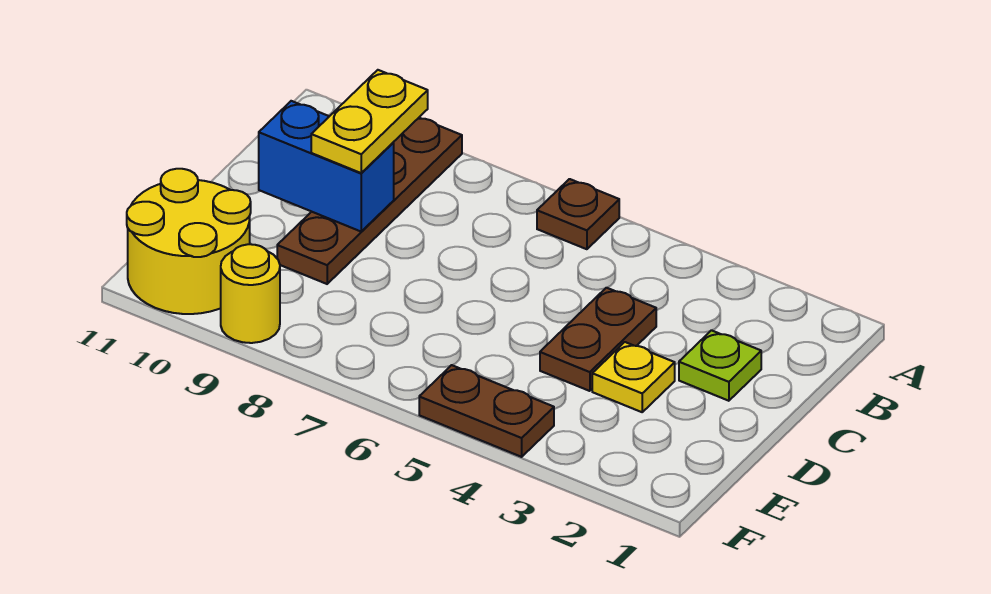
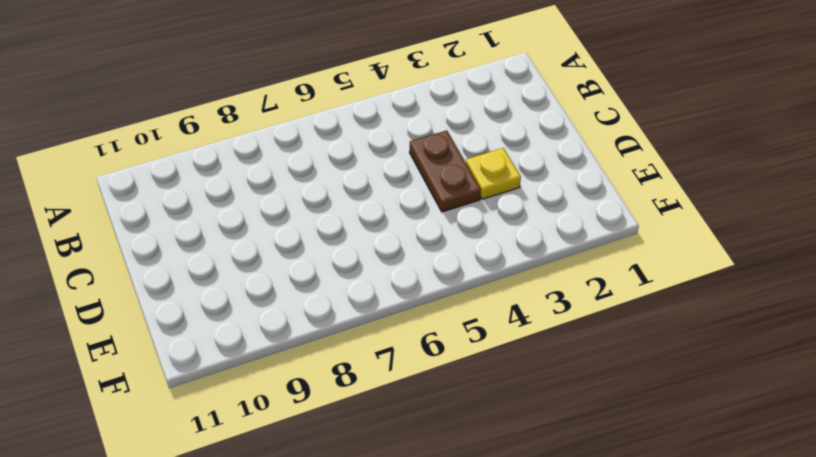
none -> brown 1x1 plate [537,179,619,249]
none -> brown 1x4 plate [277,118,462,284]

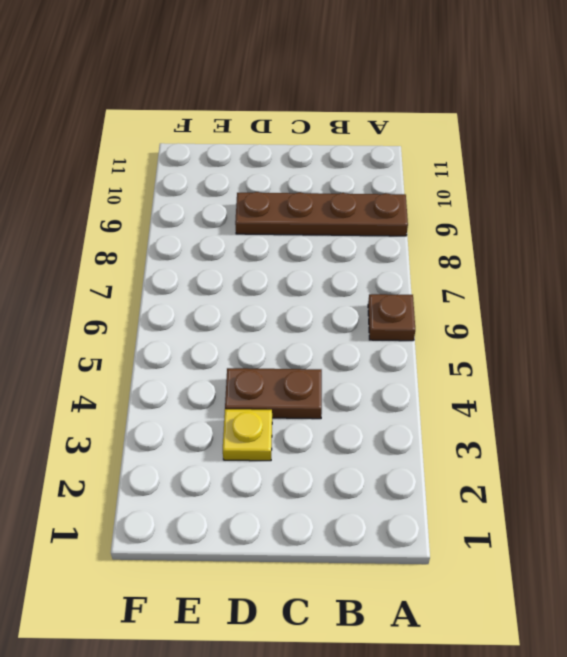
none -> lime 1x1 plate [679,330,761,401]
none -> yellow 2x2 round brick [127,169,251,314]

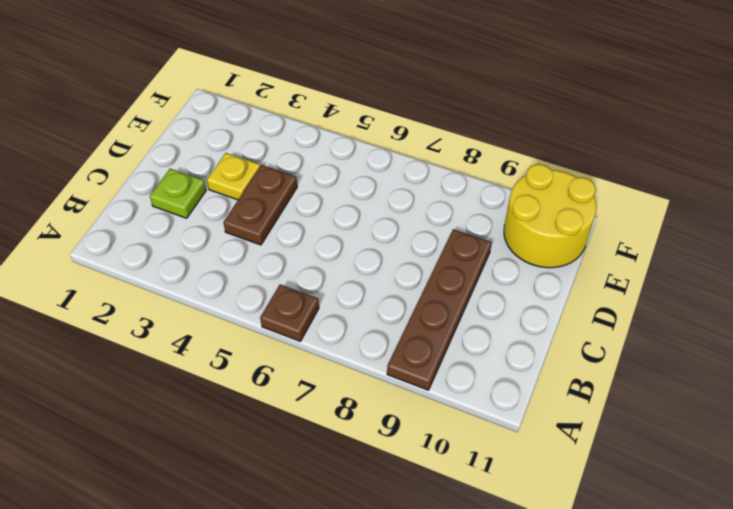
none -> brown 1x2 plate [419,365,554,457]
none -> yellow 1x1 round brick [221,244,280,343]

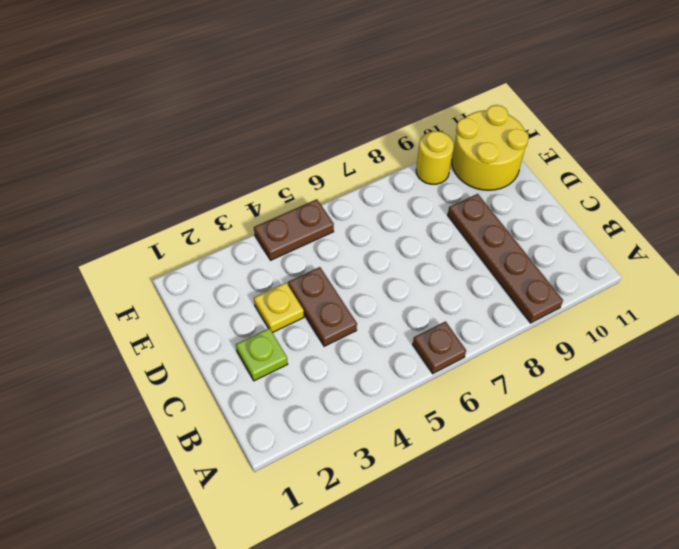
none -> blue 1x2 brick [259,101,394,232]
none -> yellow 1x2 plate [311,70,428,173]

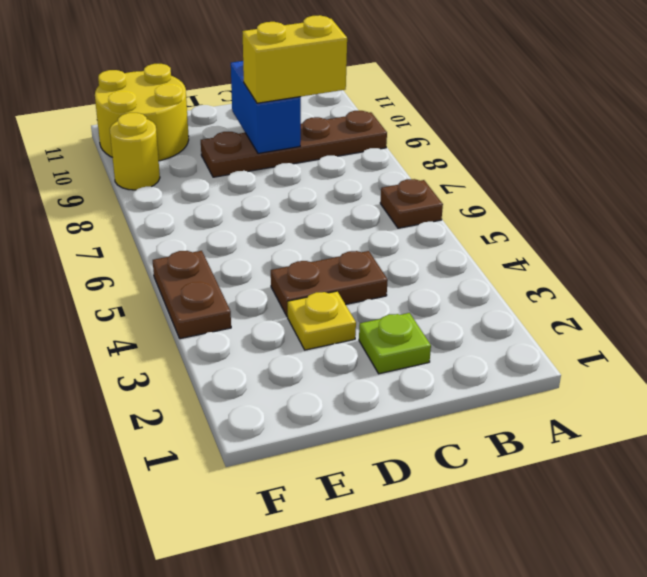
yellow 1x2 brick [242,15,347,103] -> yellow 1x2 plate [311,70,428,173]

